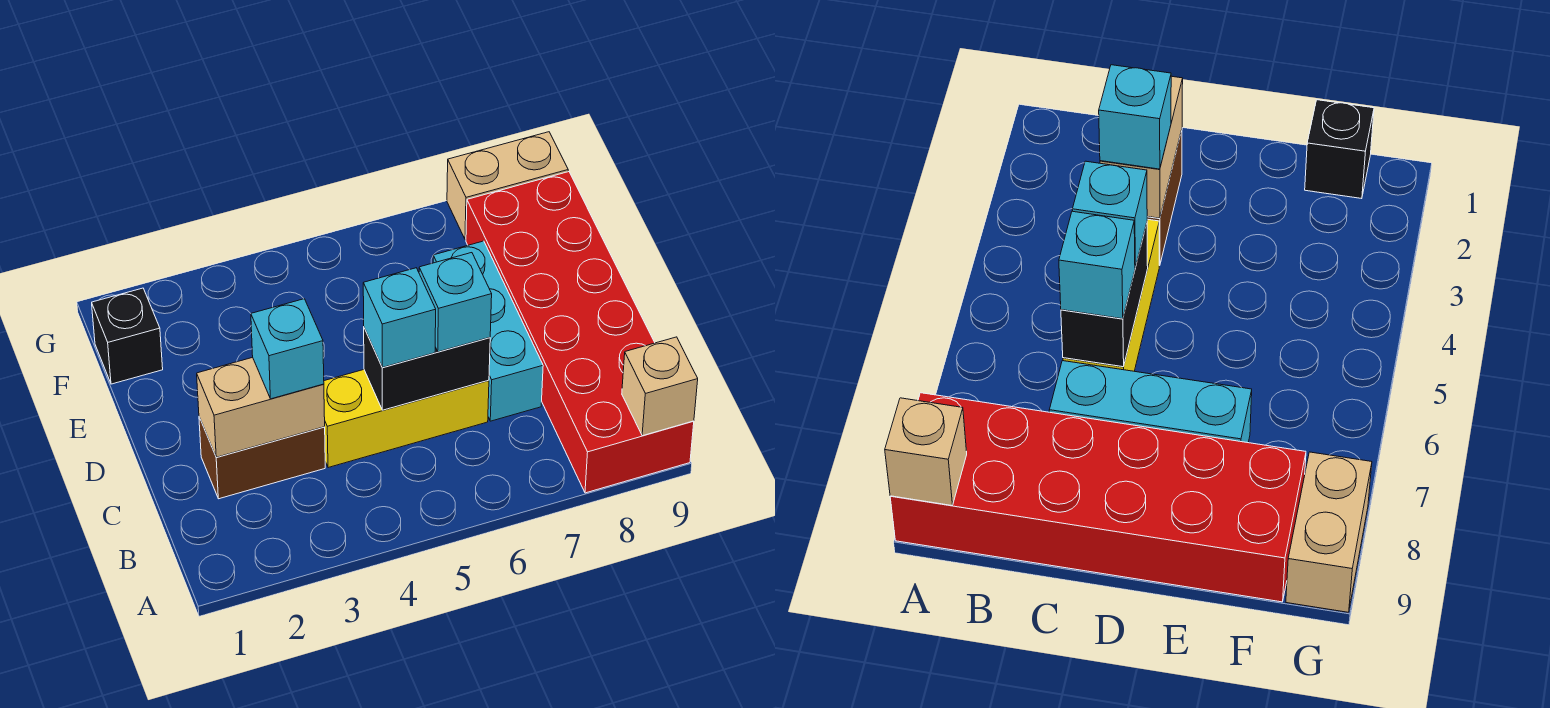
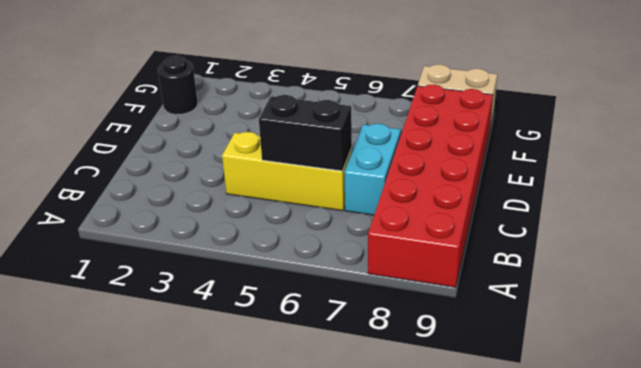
cyan 1x2 brick [344,124,401,215] -> cyan 1x3 brick [433,241,543,421]
black 1x1 round brick [158,56,198,114] -> black 1x1 brick [92,288,163,384]
none -> brown 1x2 brick [199,417,325,499]
none -> tan 1x1 brick [622,337,698,436]
none -> tan 1x2 brick [197,357,325,457]

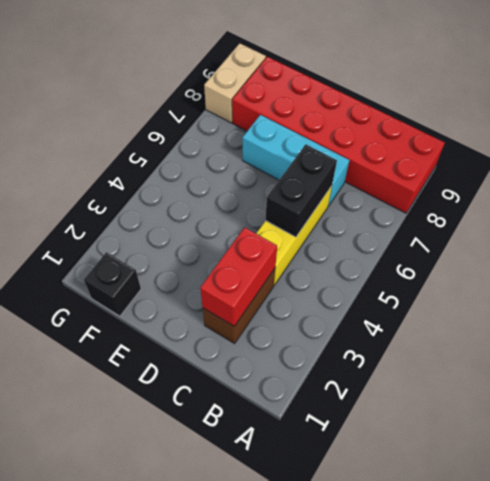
red 1x2 brick [200,227,277,326] -> tan 1x2 brick [197,357,325,457]
none -> tan 1x1 brick [622,337,698,436]
none -> cyan 1x1 brick [251,299,324,399]
none -> cyan 1x1 brick [363,268,436,367]

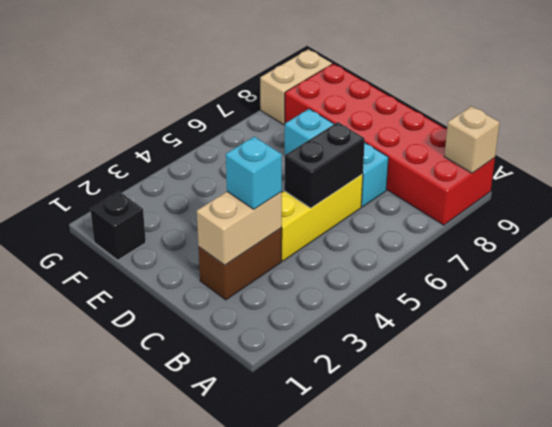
none -> cyan 1x1 brick [363,268,436,367]
none -> cyan 1x1 brick [419,253,492,352]

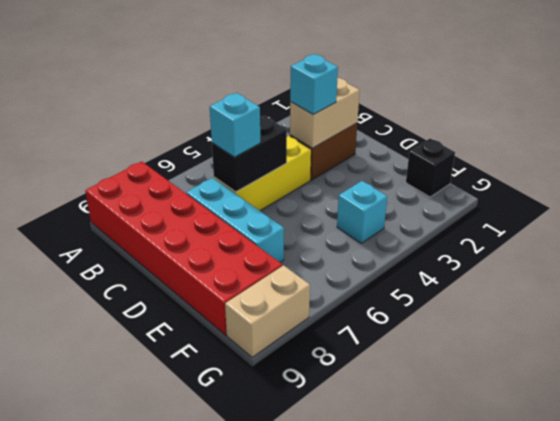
cyan 1x1 brick [337,181,387,243] -> cyan 1x1 brick moved to [363,268,436,367]
none -> tan 1x1 brick [622,337,698,436]

